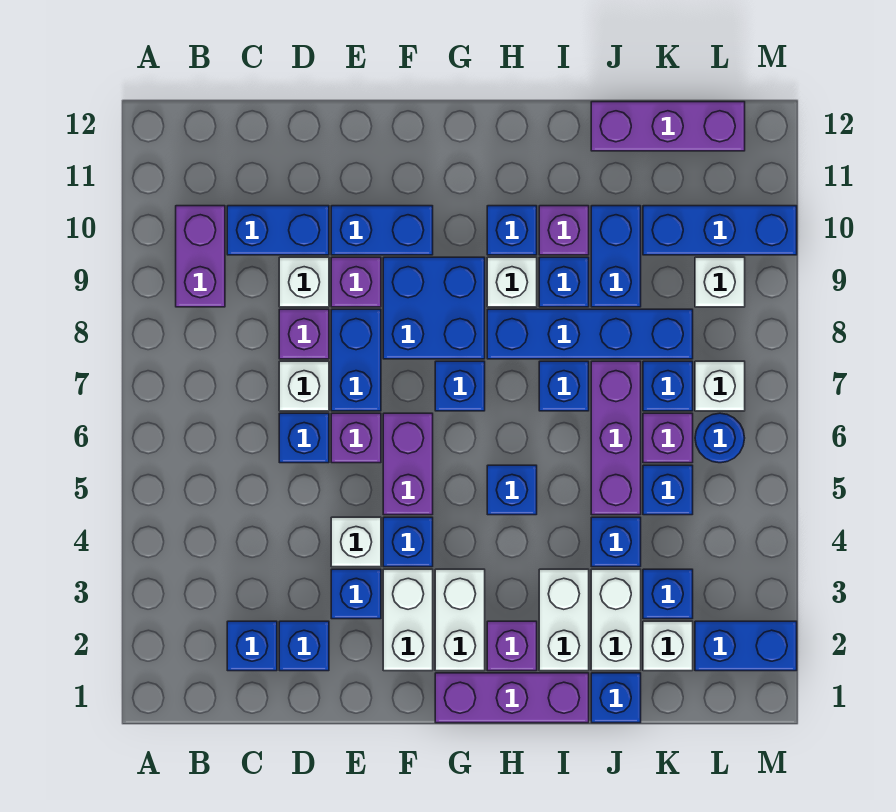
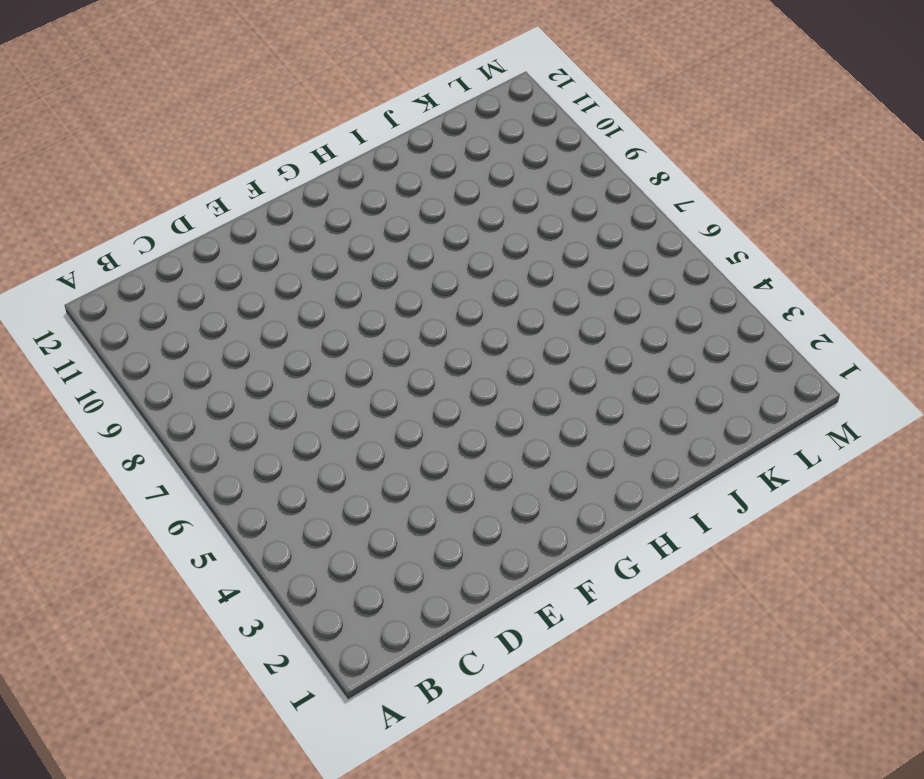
none -> purple 1x2 brick [176,206,225,307]
none -> blue 1x1 brick [227,621,277,671]
none -> blue 1x2 brick [227,206,329,255]
none -> blue 1x1 brick [279,621,329,671]

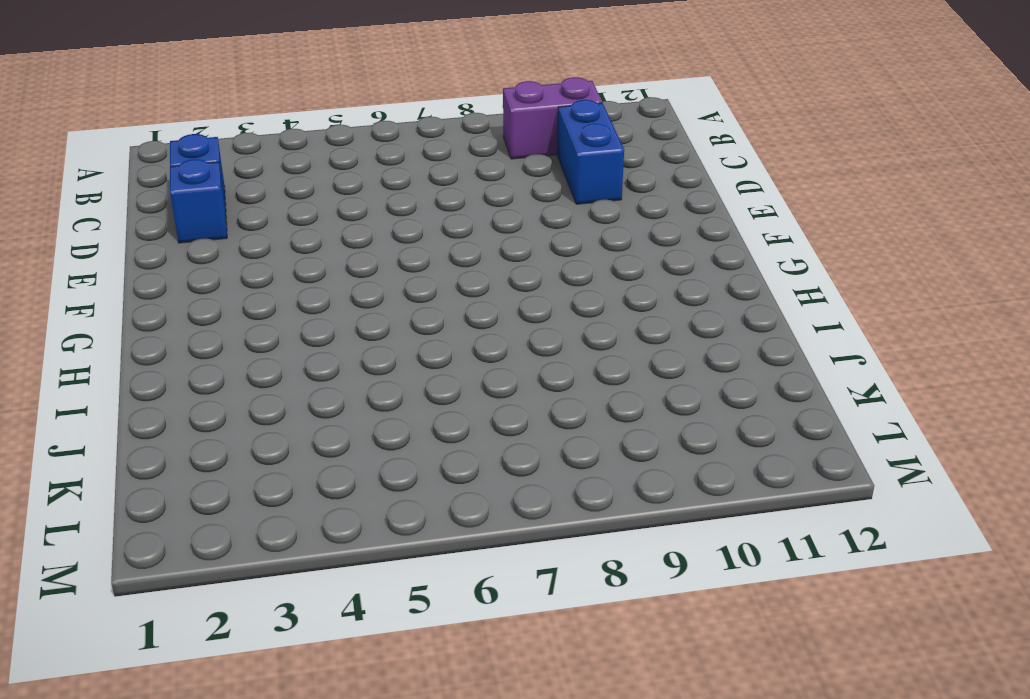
none -> blue 1x1 brick [279,413,329,463]
none -> white 1x1 brick [279,361,329,411]
none -> purple 1x1 brick [279,309,329,359]
none -> white 1x1 brick [279,257,329,307]

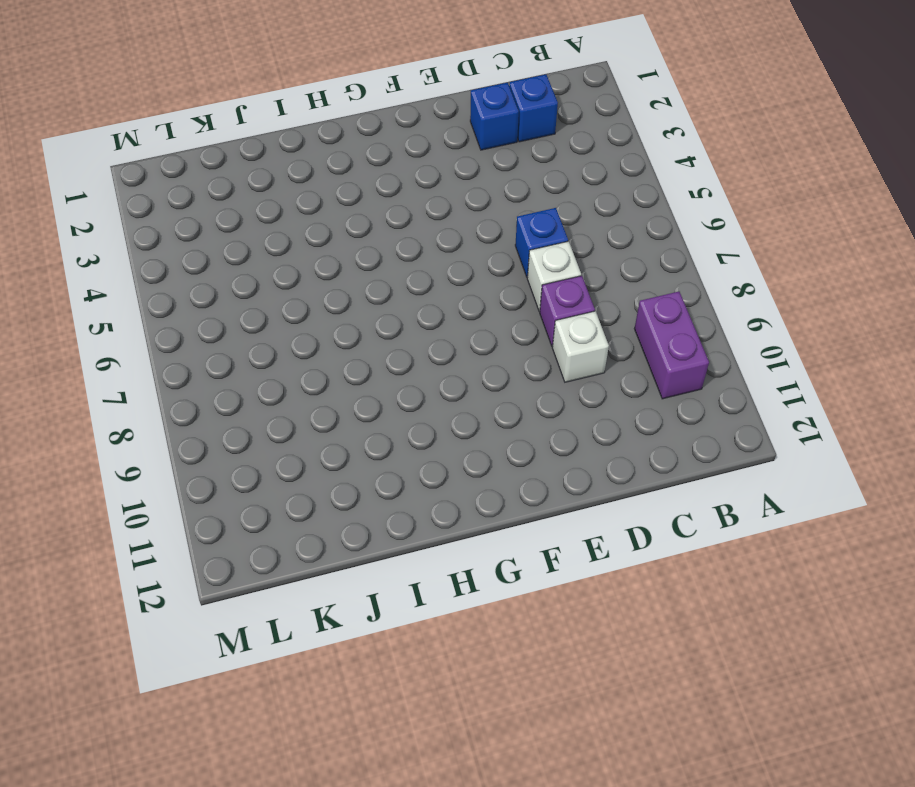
none -> blue 1x2 brick [227,206,329,255]
none -> blue 1x1 brick [331,569,381,619]
none -> white 1x1 brick [331,517,381,567]
none -> purple 1x1 brick [331,413,381,463]

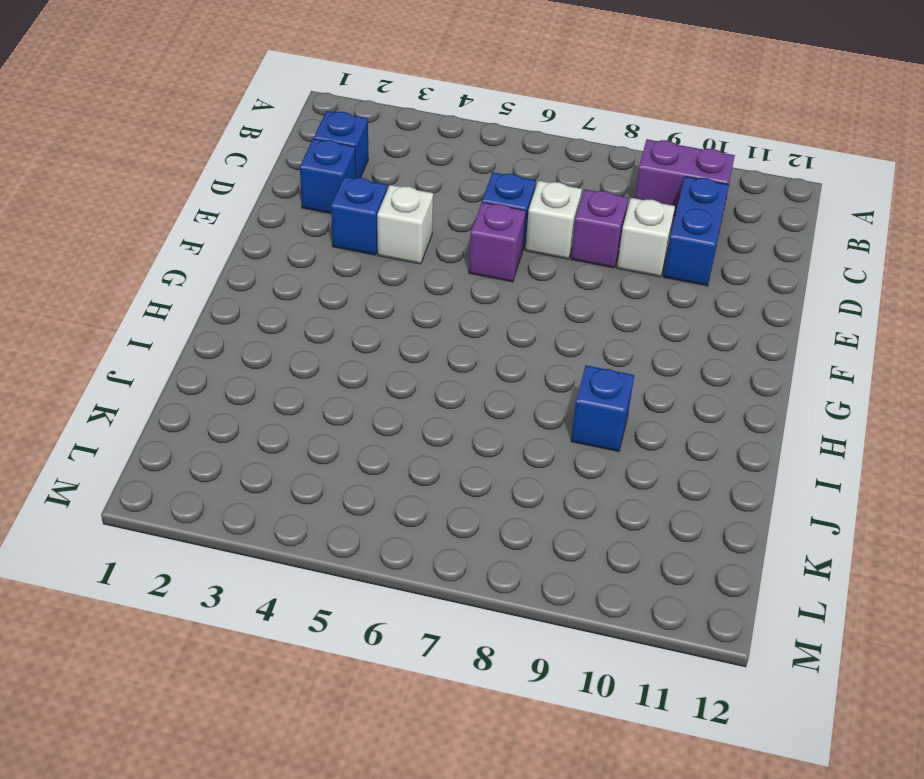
none -> blue 1x2 brick [331,309,381,411]
none -> purple 1x1 brick [331,257,381,307]
none -> blue 1x2 brick [331,206,433,255]
none -> white 1x2 brick [383,569,433,671]

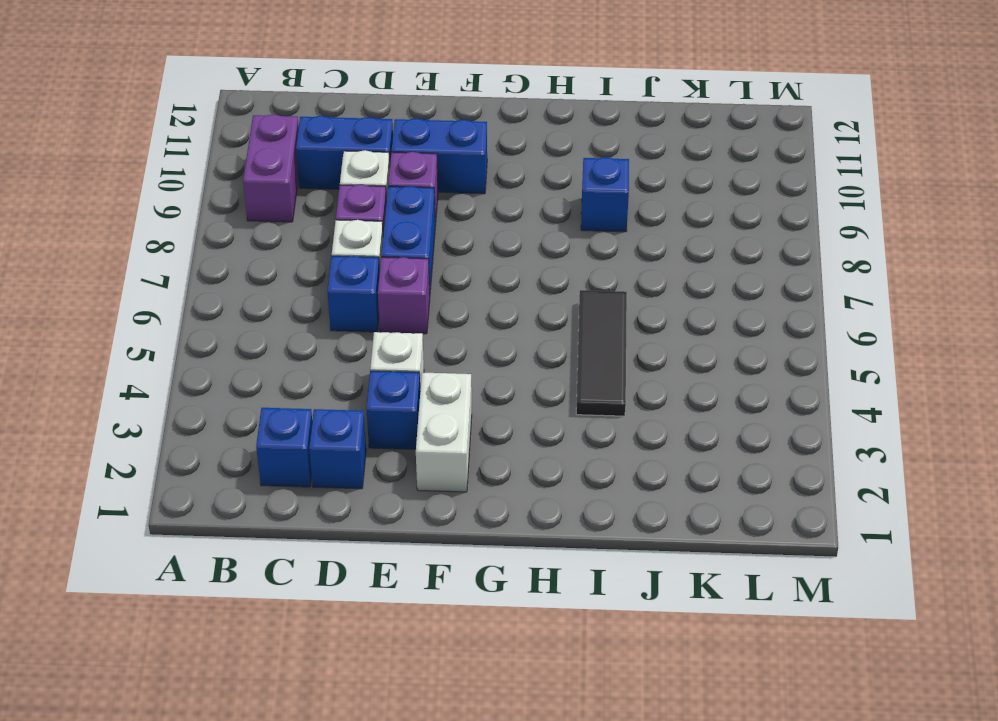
black 1x3 tile [576,290,627,416] -> none
none -> blue 1x1 brick [383,517,433,567]
none -> purple 1x2 brick [383,413,433,515]
none -> blue 2x2 brick [383,257,485,359]
none -> purple 1x3 brick [435,673,589,723]

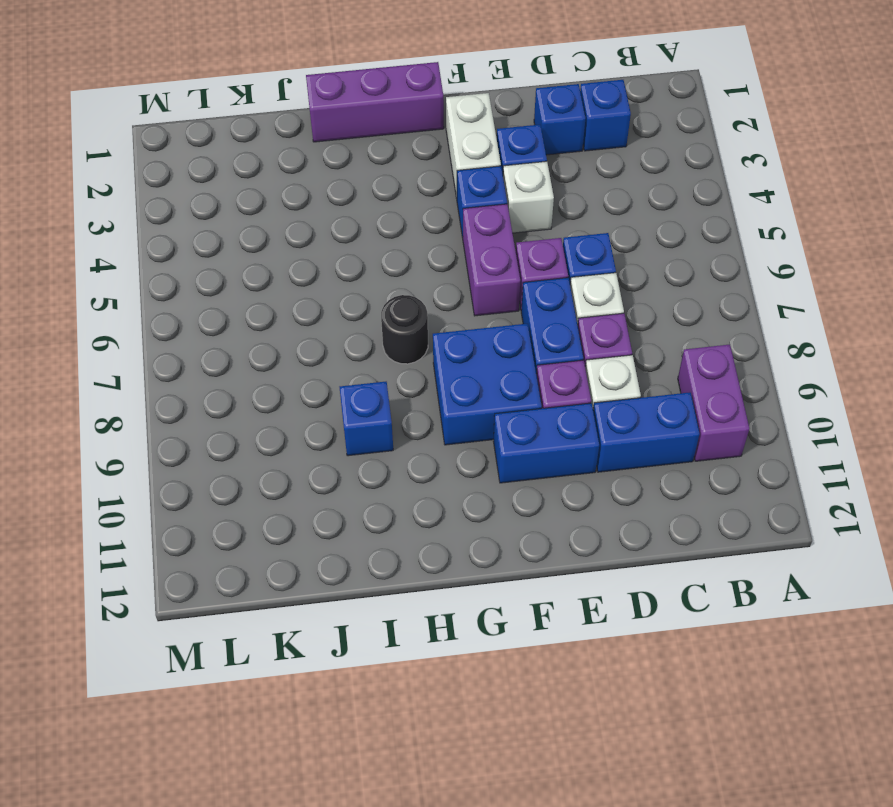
black 1x1 round brick [381,295,428,364] -> none
none -> white 1x2 brick [435,569,485,671]
none -> blue 1x1 brick [435,361,485,411]
none -> purple 1x1 brick [487,621,537,671]
none -> blue 1x1 brick [487,465,537,515]

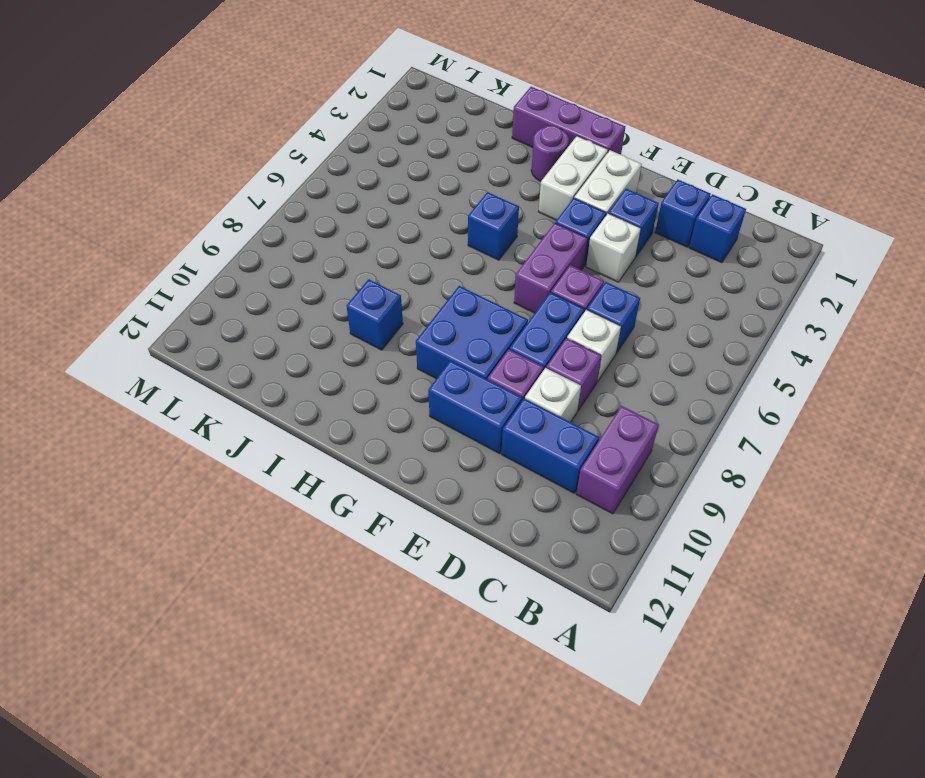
purple 1x1 round brick [531,125,569,181] -> purple 1x1 brick [487,621,537,671]
none -> blue 1x1 brick [435,361,485,411]
none -> blue 1x4 brick [487,309,693,359]
none -> white 1x1 brick [487,257,537,307]
none -> blue 1x1 brick [487,206,537,255]

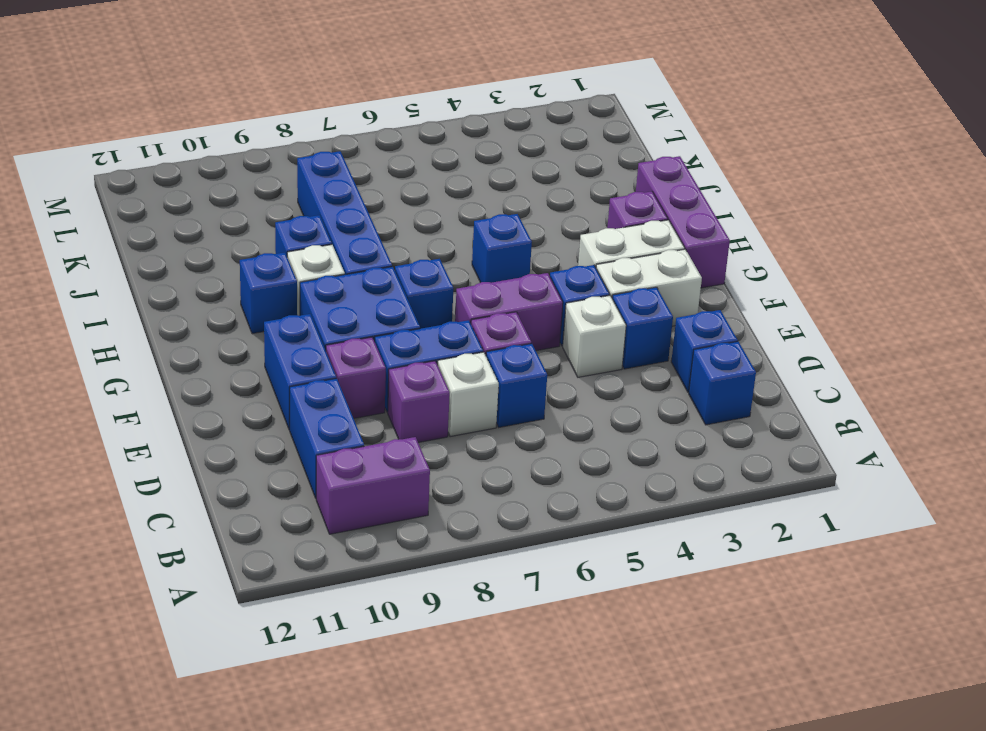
none -> white 1x1 brick [279,257,329,307]
none -> white 1x2 brick [539,569,589,671]
none -> blue 1x1 brick [539,361,589,411]
none -> purple 1x1 brick [539,206,589,255]

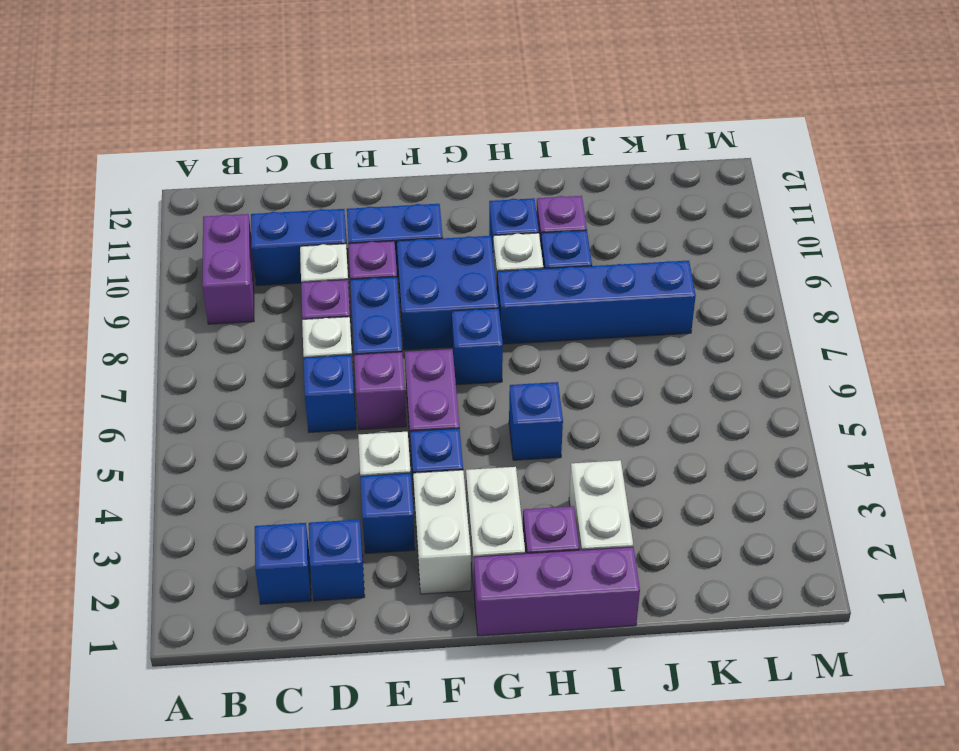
none -> blue 1x1 brick [539,361,589,411]
none -> blue 1x1 brick [591,673,641,723]
none -> white 1x2 brick [591,569,641,671]
none -> blue 1x1 brick [591,517,641,567]

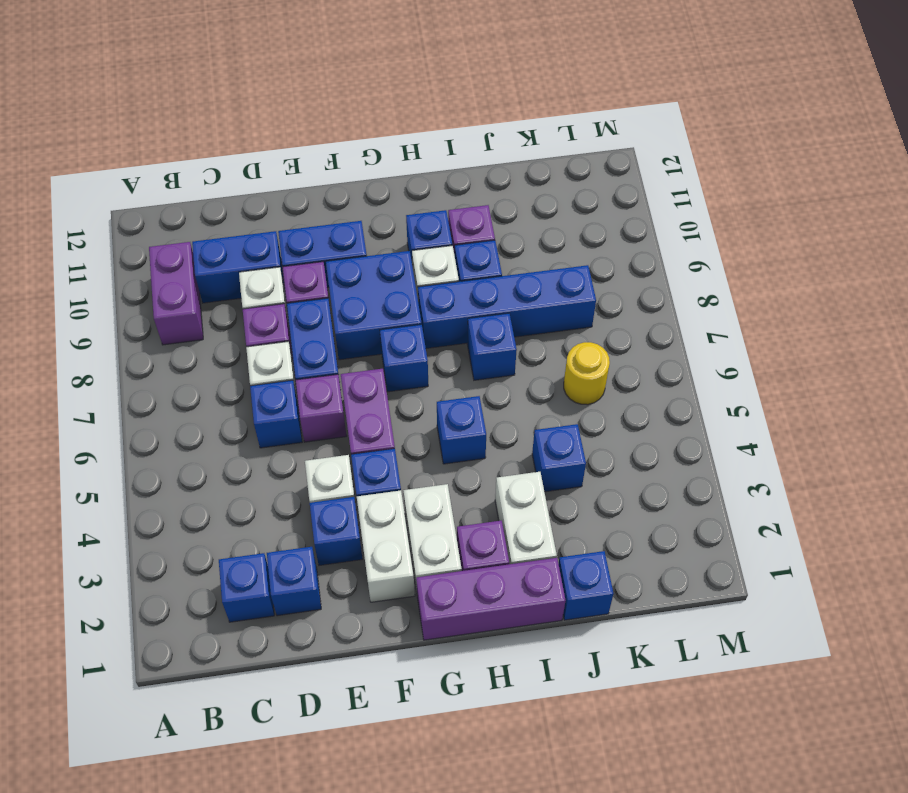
yellow 1x1 round brick [564,342,610,405] -> purple 1x1 brick [643,413,693,463]
none -> white 1x2 brick [591,569,641,671]
none -> purple 1x3 brick [591,361,641,515]
none -> blue 1x2 brick [591,206,641,307]
none -> purple 1x3 brick [591,102,745,151]

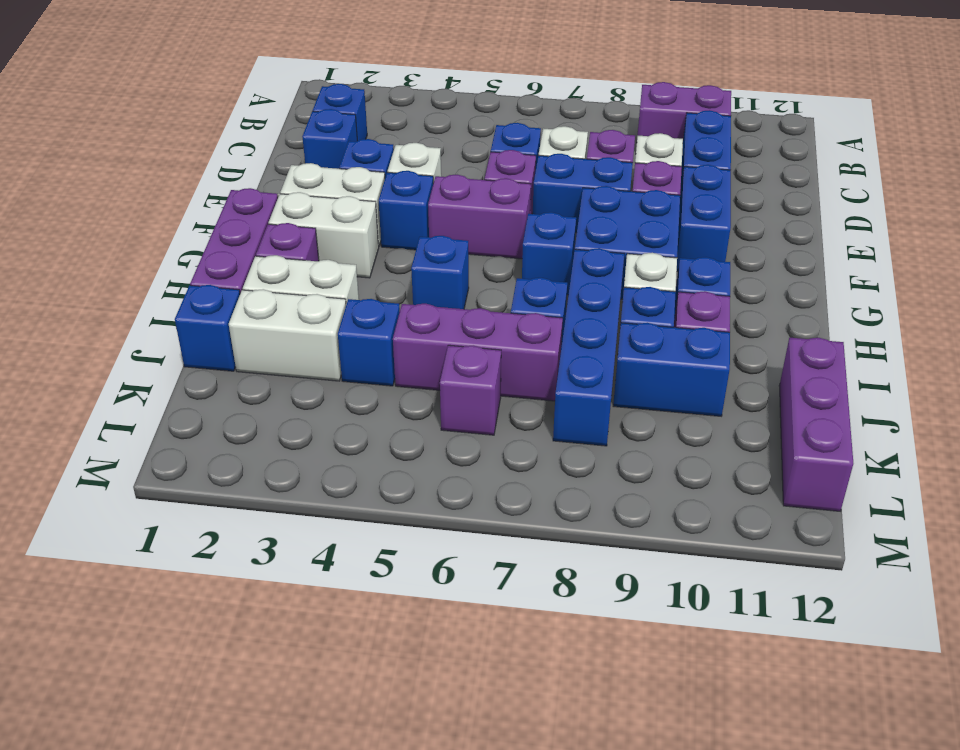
none -> white 1x1 brick [643,621,693,671]
none -> blue 1x1 brick [643,569,693,619]
none -> blue 1x1 brick [643,465,693,515]
none -> blue 1x1 brick [643,361,693,411]

